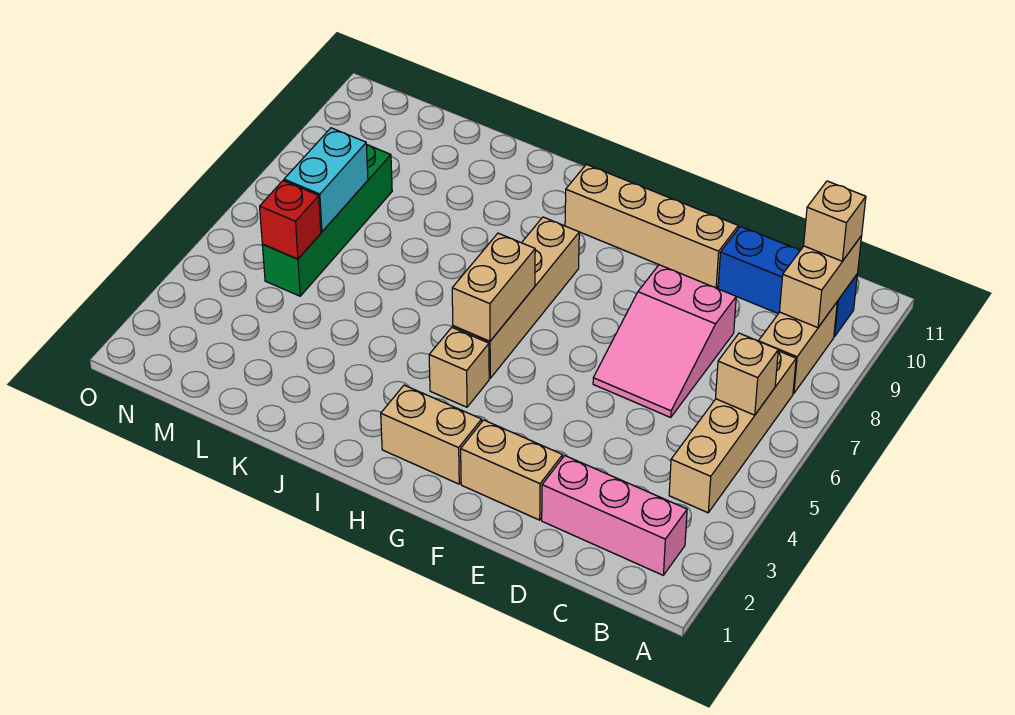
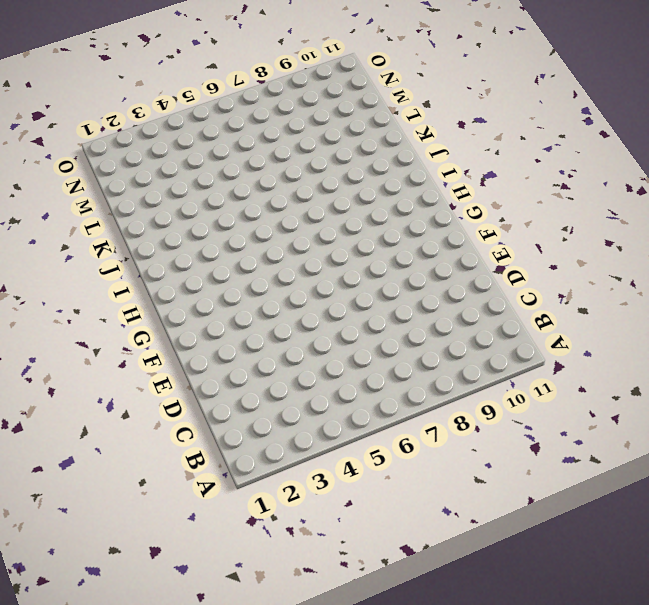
none -> pink 1x3 brick [542,456,687,575]
none -> tan 1x4 brick [669,351,796,513]
none -> tan 1x2 brick [759,302,837,394]

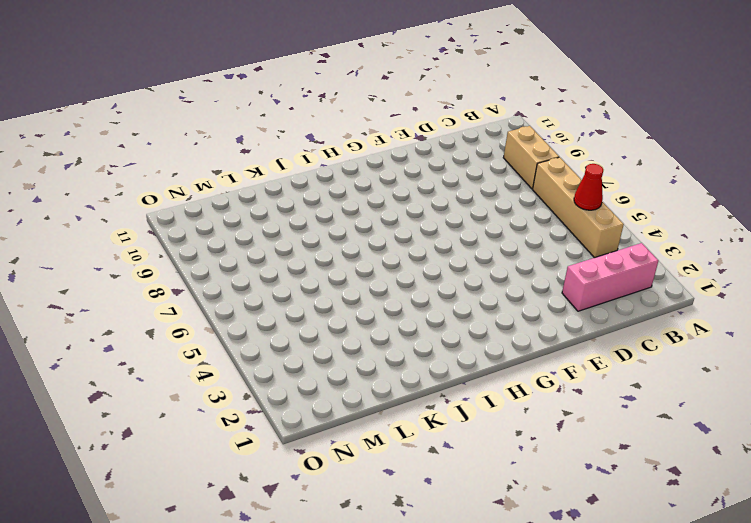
red 1x1 cone [574,164,603,210] -> none
none -> blue 1x3 brick [718,226,857,337]
none -> pink 2x3 slope [593,265,736,417]
none -> tan 1x2 brick [461,420,563,520]

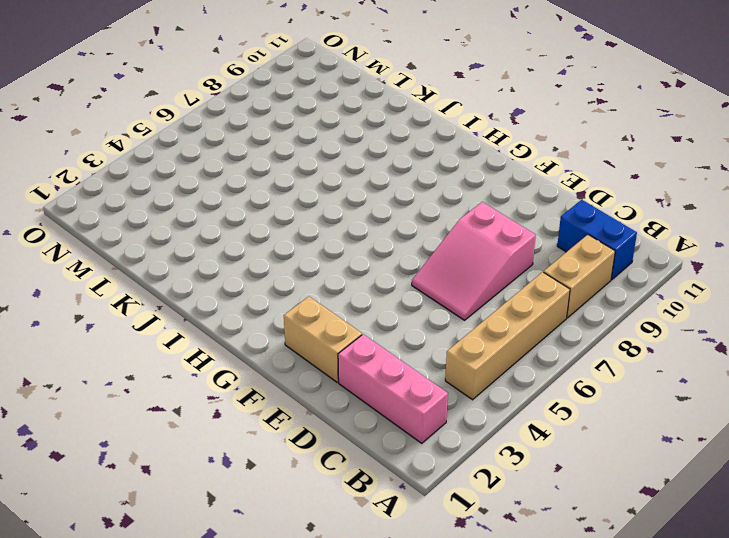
blue 1x2 brick [557,200,637,280] -> blue 1x3 brick [718,226,857,337]
none -> tan 1x4 brick [565,164,738,288]
none -> tan 1x2 brick [381,385,482,484]
none -> tan 1x1 brick [429,328,489,407]

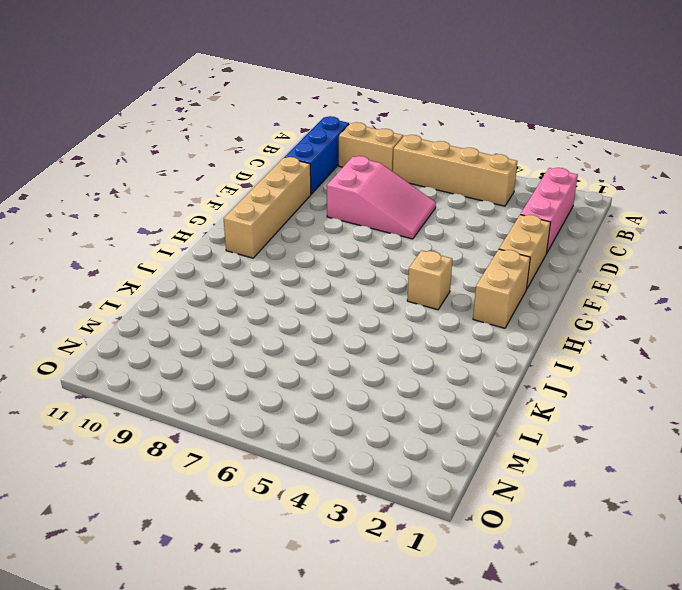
none -> tan 1x4 brick [453,217,579,378]
none -> green 1x4 brick [262,145,392,296]
none -> tan 1x1 brick [716,333,778,415]

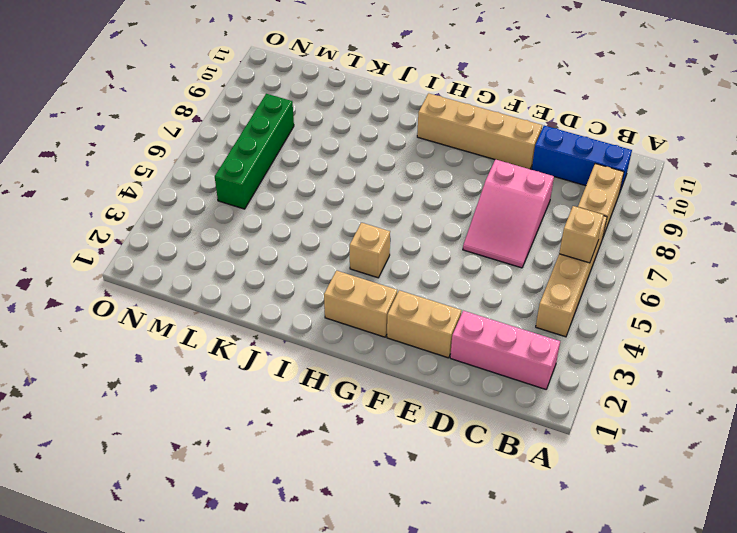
none -> tan 1x4 brick [453,217,579,378]
none -> tan 1x2 brick [779,236,862,328]
none -> tan 1x2 brick [452,233,535,341]

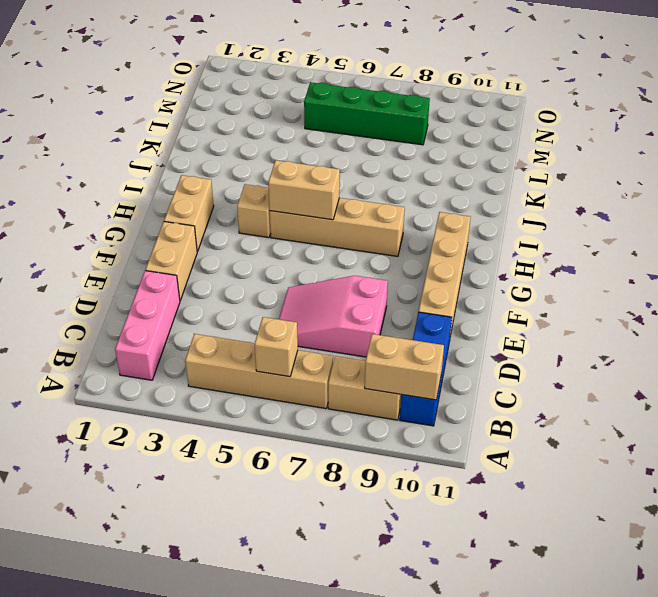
none -> red 1x1 brick [260,181,321,259]
none -> cyan 1x2 brick [284,128,368,232]
none -> tan 1x1 brick [804,181,866,261]

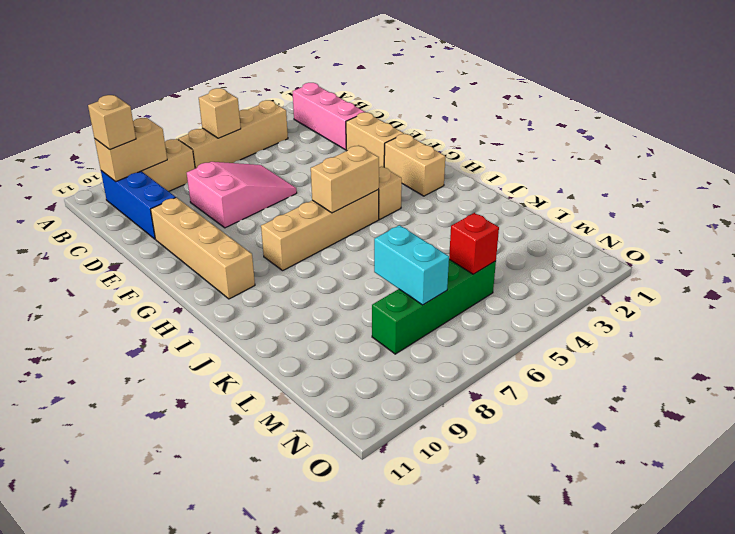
cyan 1x2 brick [374,225,449,305] -> cyan 1x2 brick turned to [284,128,368,232]

